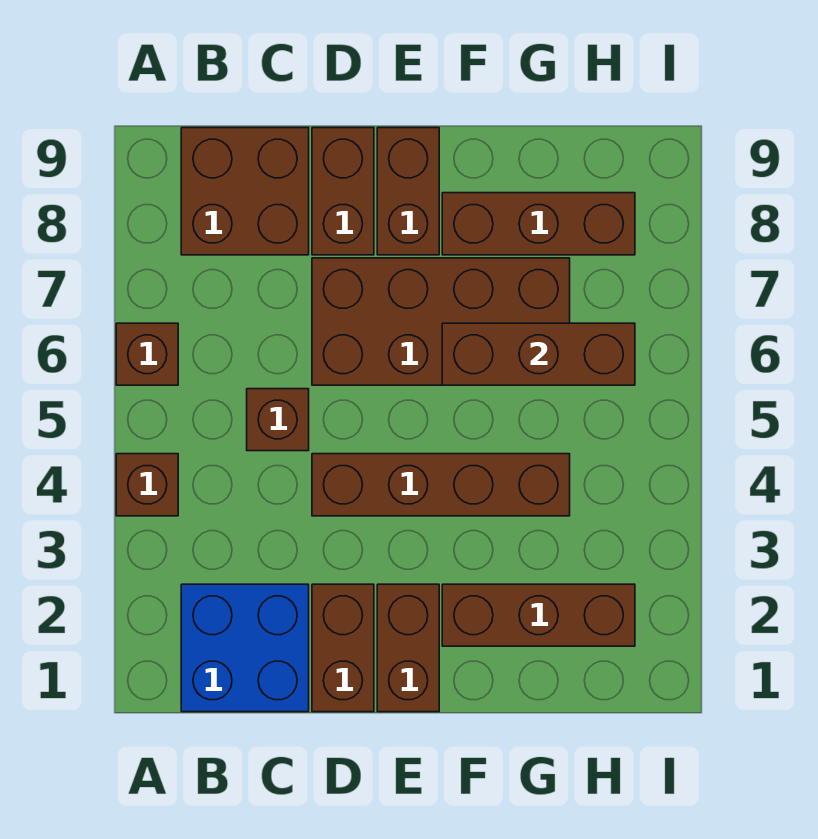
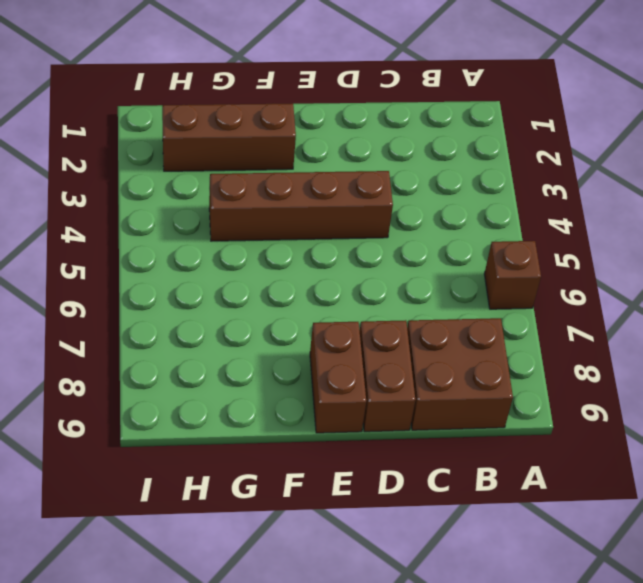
none -> brown 1x1 brick [116,454,178,516]
none -> blue 2x2 brick [181,584,309,712]
none -> brown 1x1 brick [247,389,309,451]

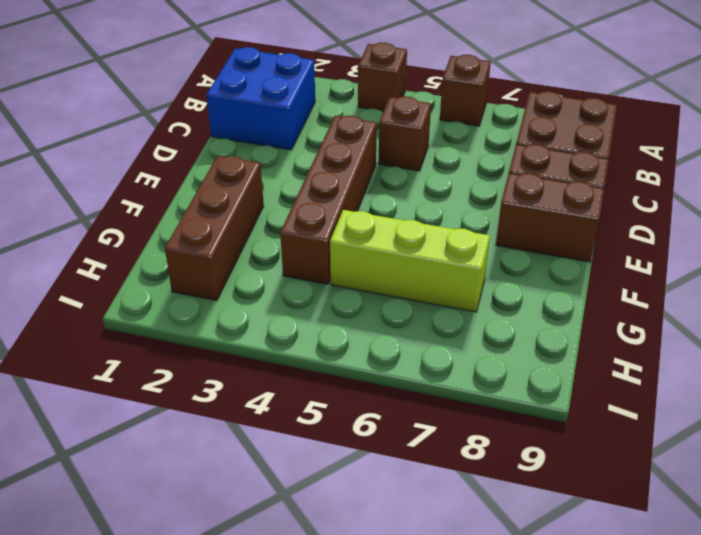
lime 1x3 brick [330,210,490,312] -> brown 2x4 brick [312,258,570,385]
none -> brown 1x2 brick [312,584,374,712]
none -> brown 1x2 brick [377,584,439,712]
none -> brown 1x3 brick [442,193,635,255]

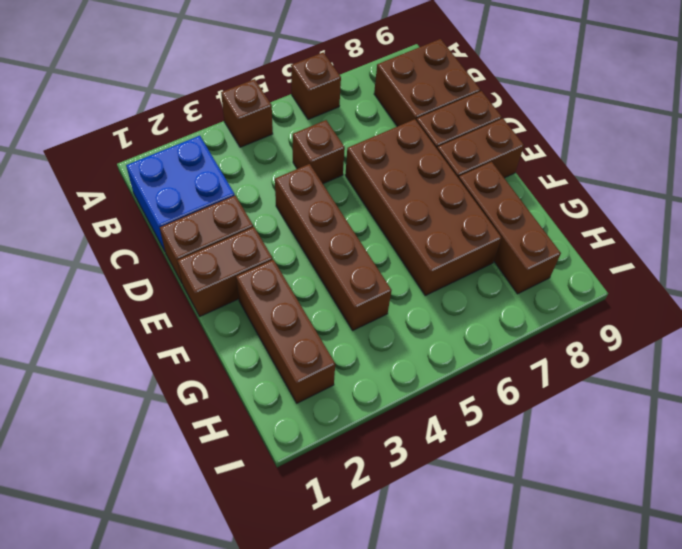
none -> brown 1x3 brick [442,323,635,385]

